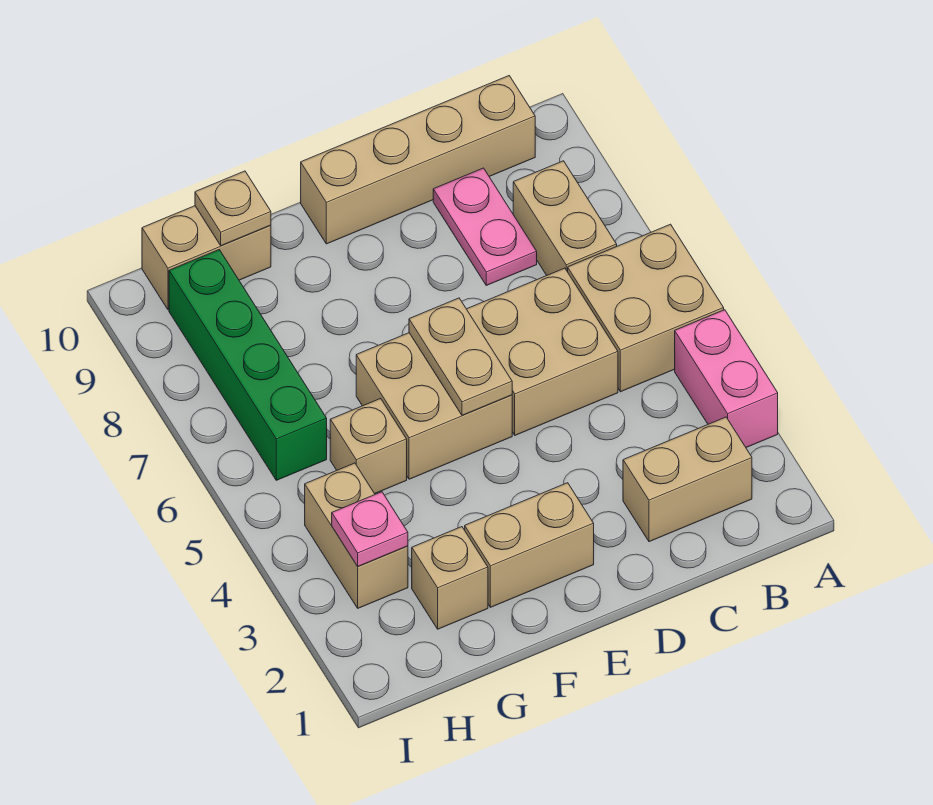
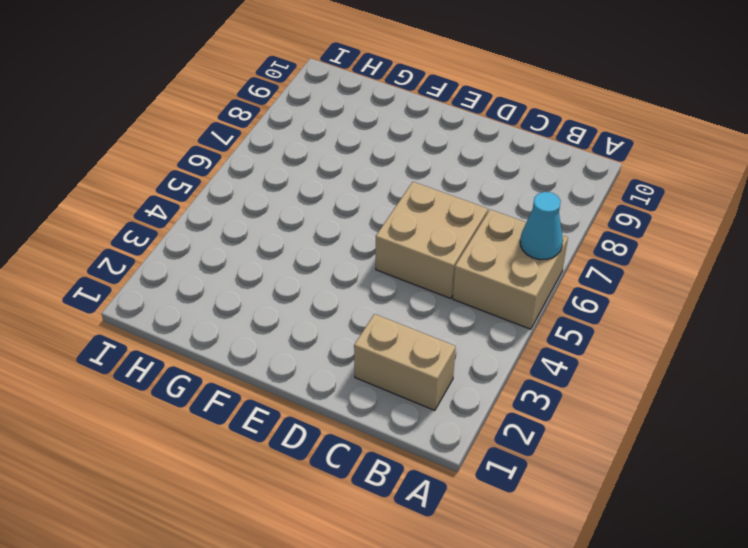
cyan 1x1 cone [520,192,563,260] -> none
none -> pink 1x2 brick [675,310,778,447]
none -> tan 1x2 brick [513,161,617,275]
none -> tan 1x4 brick [301,76,535,244]

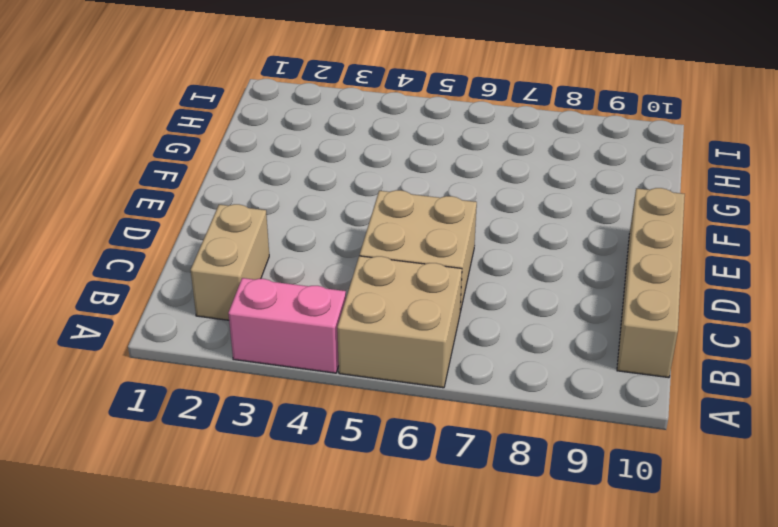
none -> tan 1x2 brick [513,161,617,275]
none -> pink 1x2 plate [433,168,537,285]
none -> tan 1x2 brick [465,483,594,607]

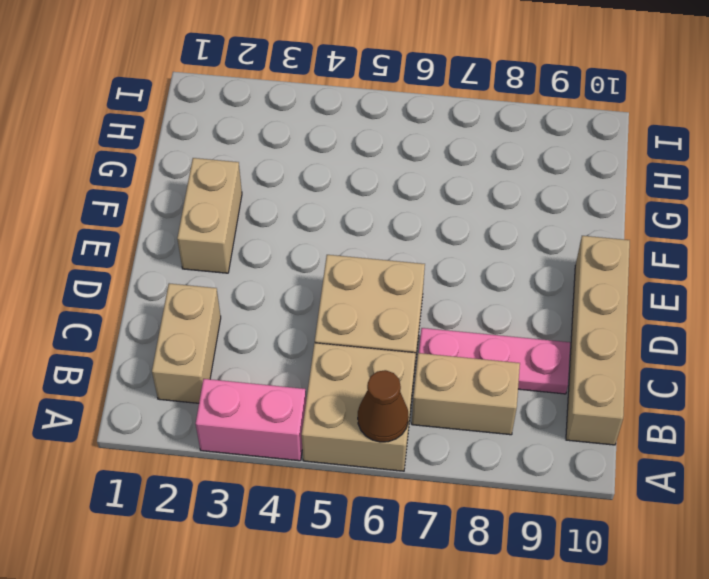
brown 1x1 cone [358,370,409,442] -> none
pink 1x3 plate [419,328,570,394] -> pink 1x2 plate [433,168,537,285]
none -> tan 2x2 brick [356,333,512,479]
none -> tan 1x1 brick [412,527,488,629]
none -> tan 1x1 brick [330,398,407,494]

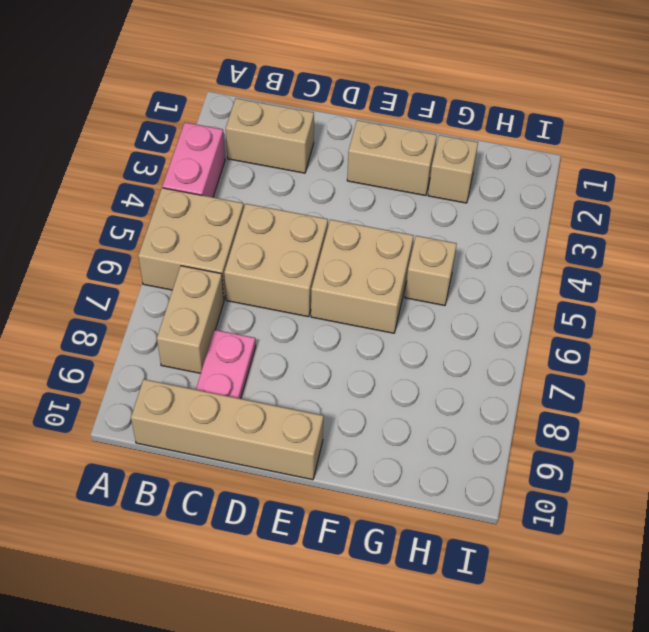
none -> tan 1x2 brick [142,206,271,310]
none -> tan 1x2 brick [305,463,408,608]
none -> green 1x4 brick [169,250,327,480]

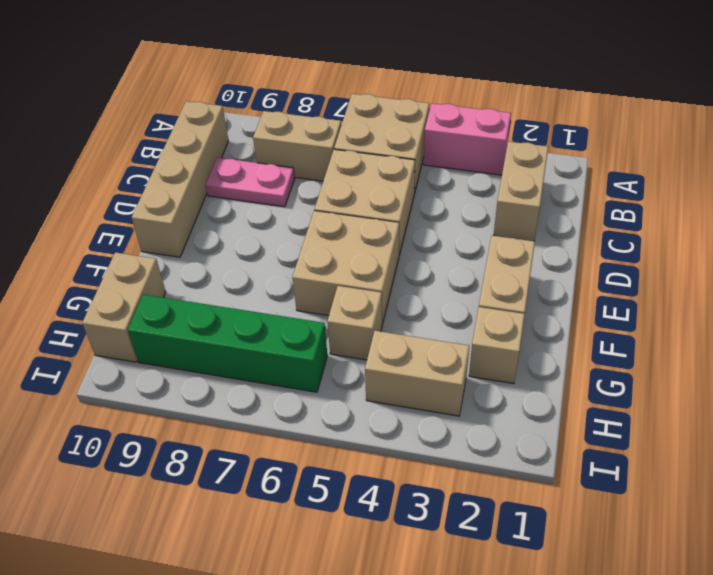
none -> tan 1x2 plate [409,298,512,416]
none -> tan 1x1 plate [195,171,271,246]
none -> pink 1x1 plate [332,492,408,566]

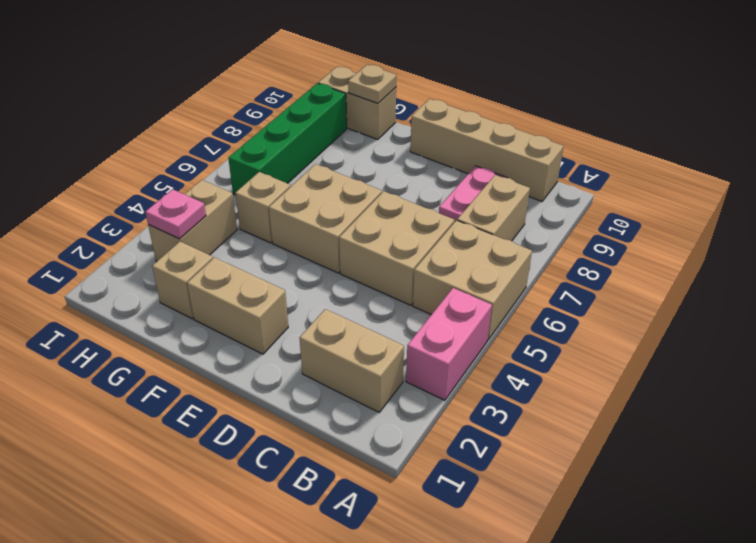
none -> tan 1x2 plate [409,298,512,416]

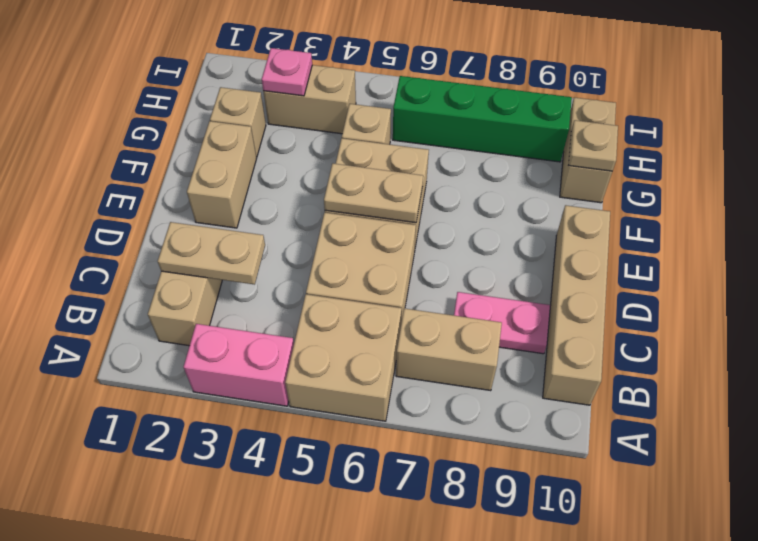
tan 1x2 plate [158,222,265,285] -> none

